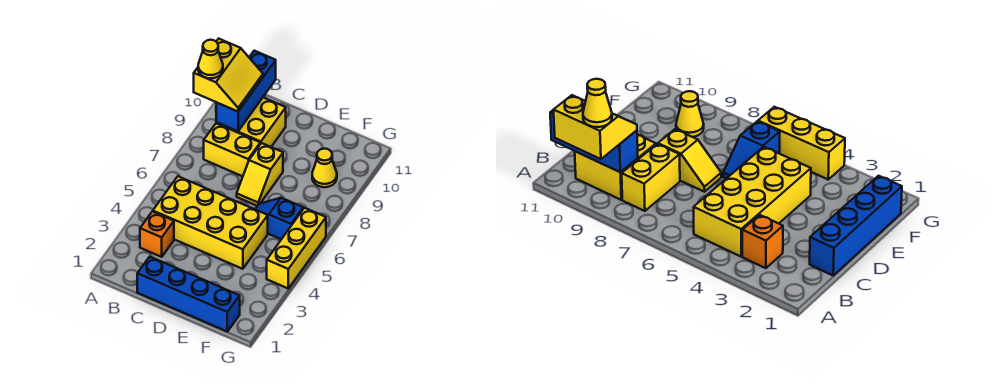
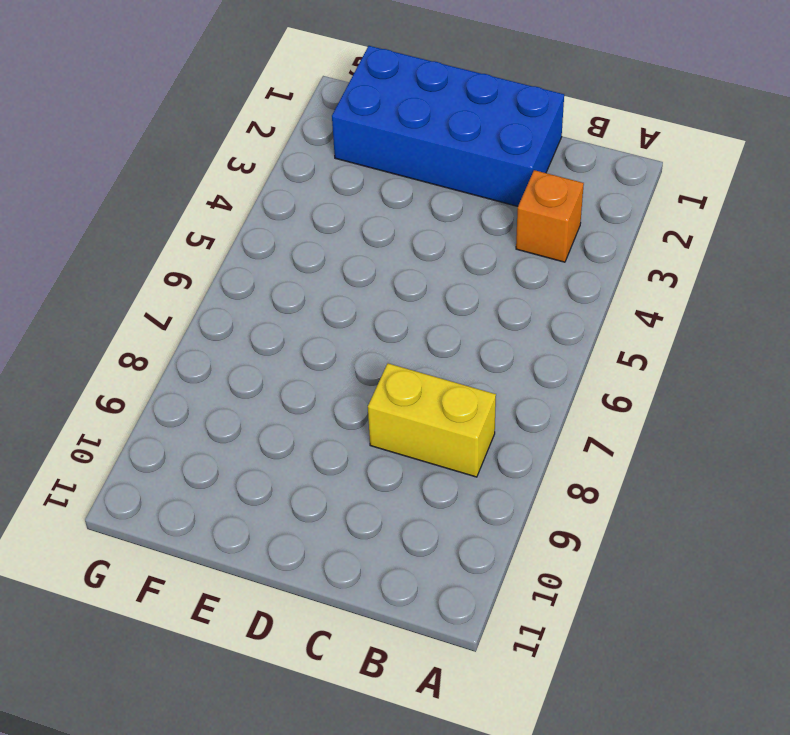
blue 2x4 brick [332,46,564,206] -> blue 1x4 brick [137,257,240,331]
none -> yellow 2x4 brick [153,176,268,269]
none -> yellow 2x2 brick [216,98,286,147]
none -> yellow 1x2 slope [237,143,283,206]

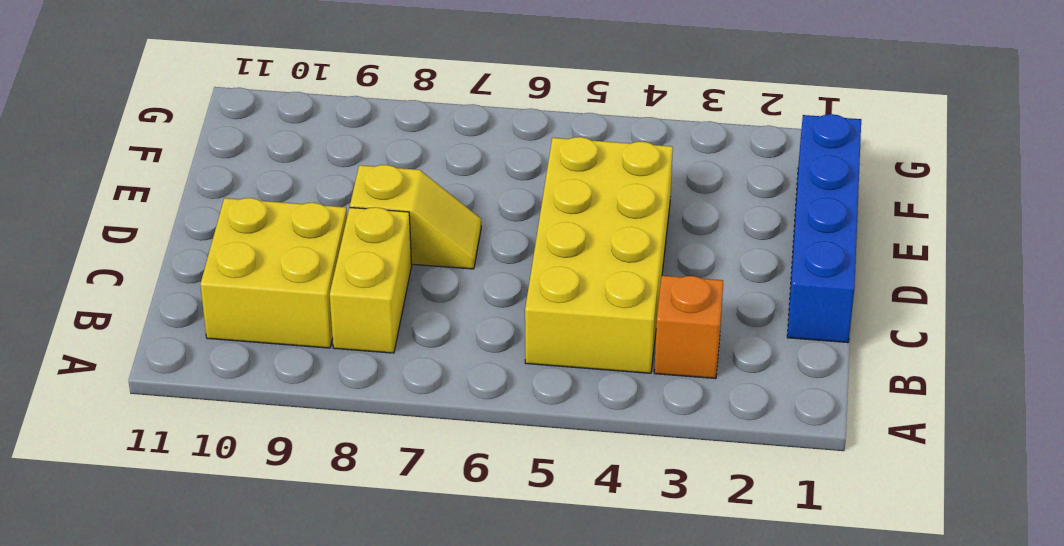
none -> blue 1x2 slope [255,198,303,239]
none -> yellow 1x1 cone [312,149,337,187]
none -> yellow 1x3 brick [267,208,326,288]

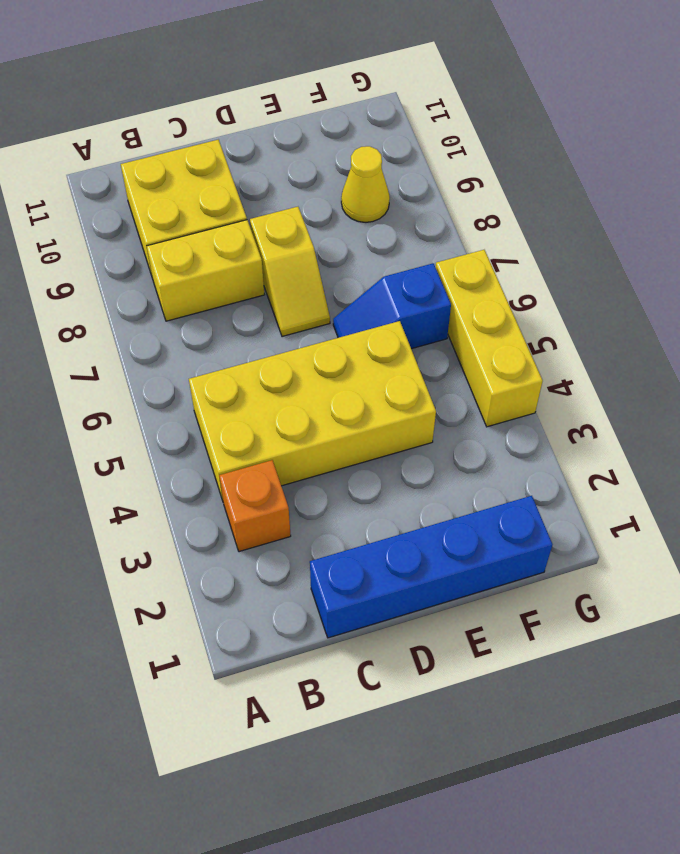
none -> blue 1x3 brick [216,51,276,131]
none -> yellow 2x2 slope [194,39,263,112]
none -> yellow 1x1 cone [198,40,223,78]

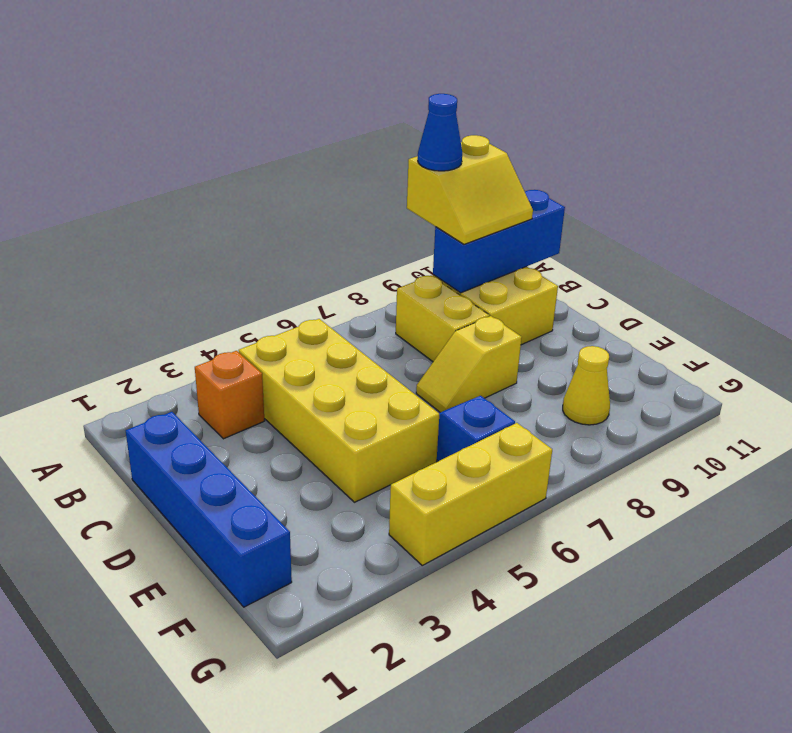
blue 1x1 cone [418,94,462,171] -> yellow 1x1 cone [198,40,223,78]

